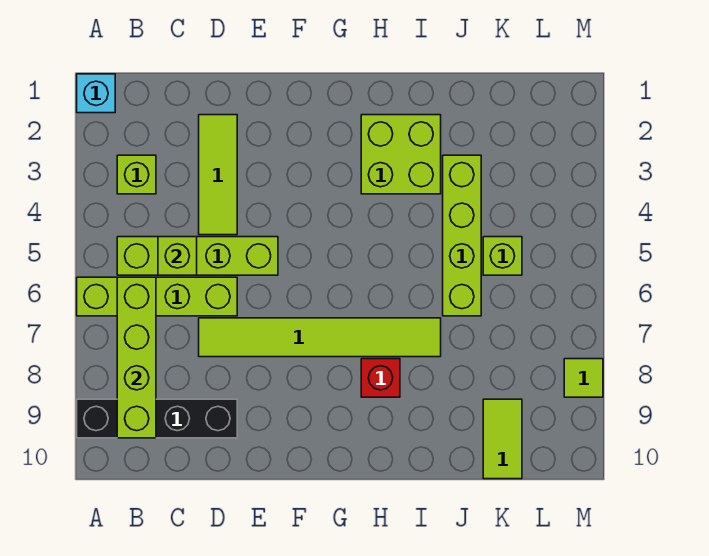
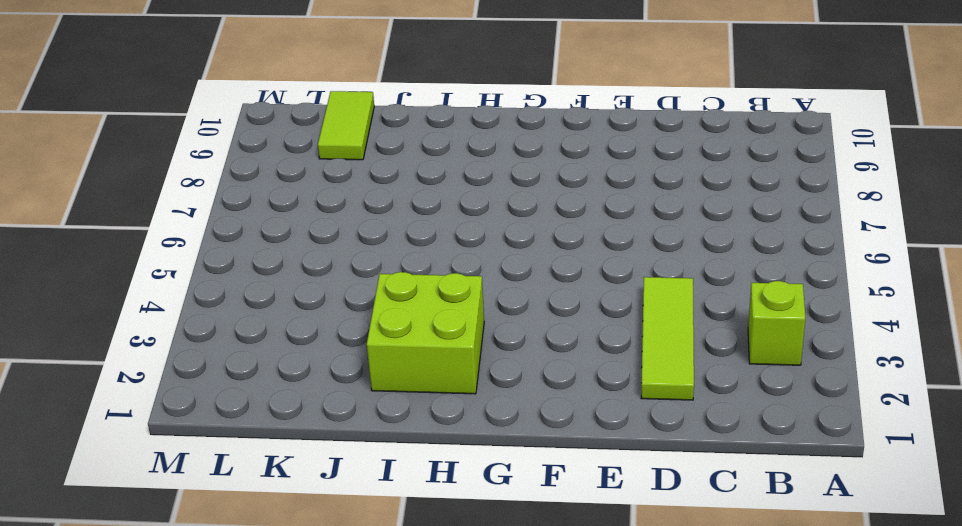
none -> cyan 1x1 brick [77,74,115,113]
none -> lime 1x4 brick [77,277,237,316]
none -> black 1x4 brick [77,399,237,438]

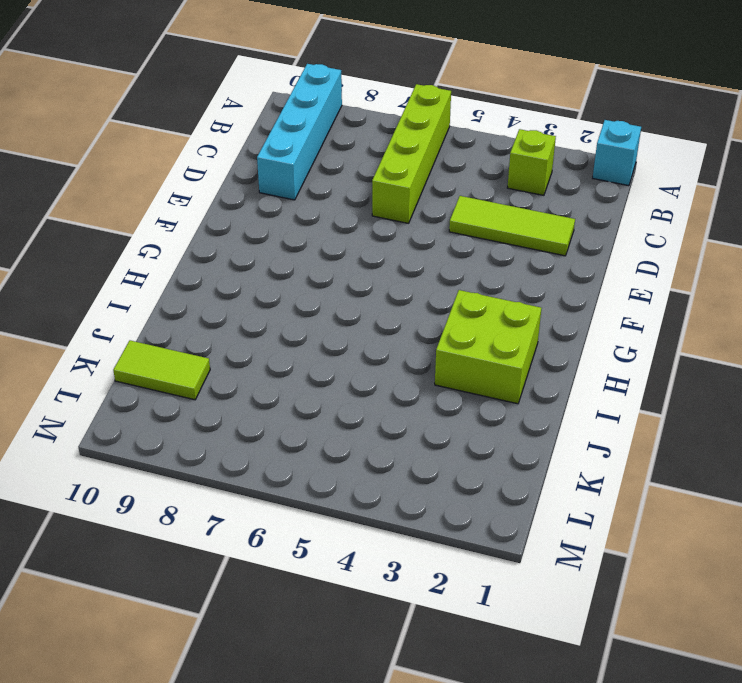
cyan 1x4 brick [257,64,342,200] -> black 1x4 brick [77,399,237,438]
none -> lime 1x4 brick [117,237,278,275]
none -> lime 1x6 tile [199,318,441,357]
none -> red 1x1 brick [361,359,400,397]

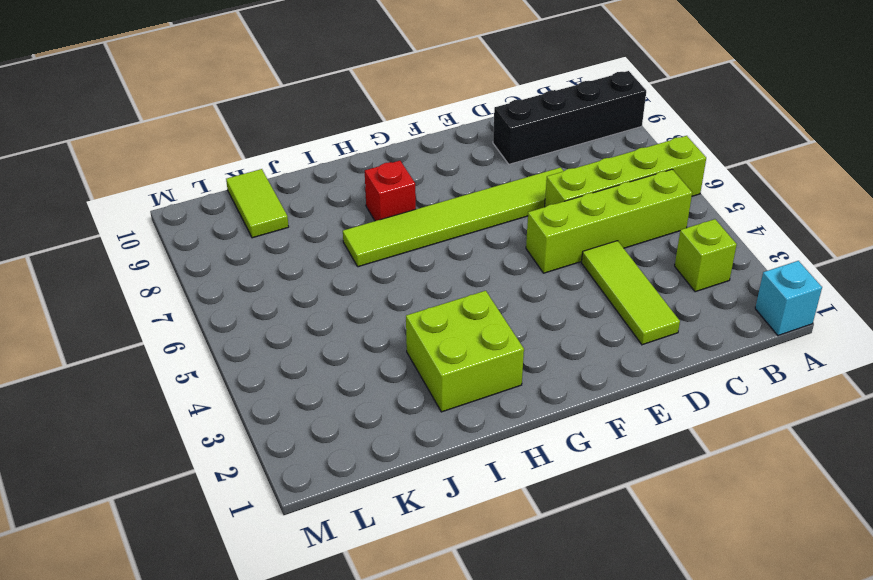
none -> lime 1x4 brick [443,155,481,316]
none -> lime 1x1 brick [483,237,522,275]
none -> lime 1x1 tile [564,359,603,397]

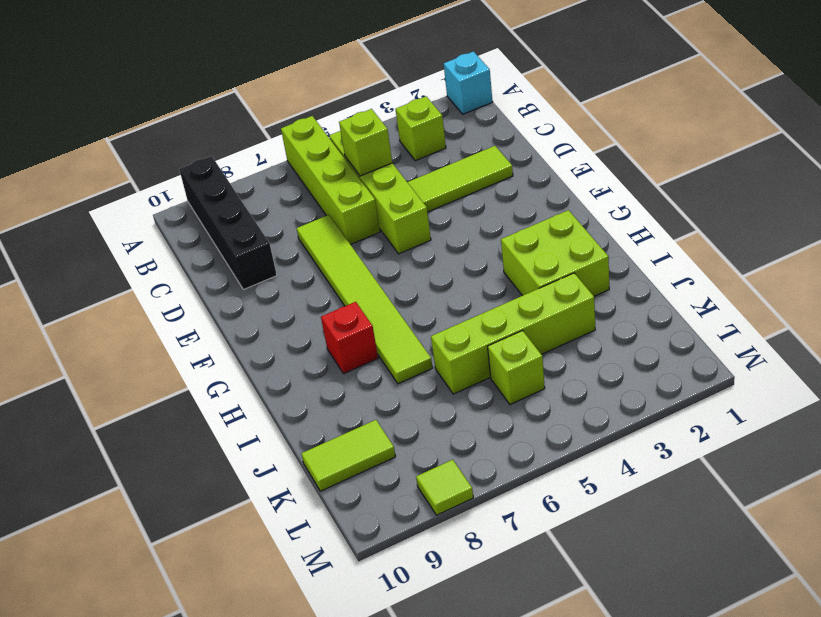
none -> lime 1x4 brick [117,277,156,438]

